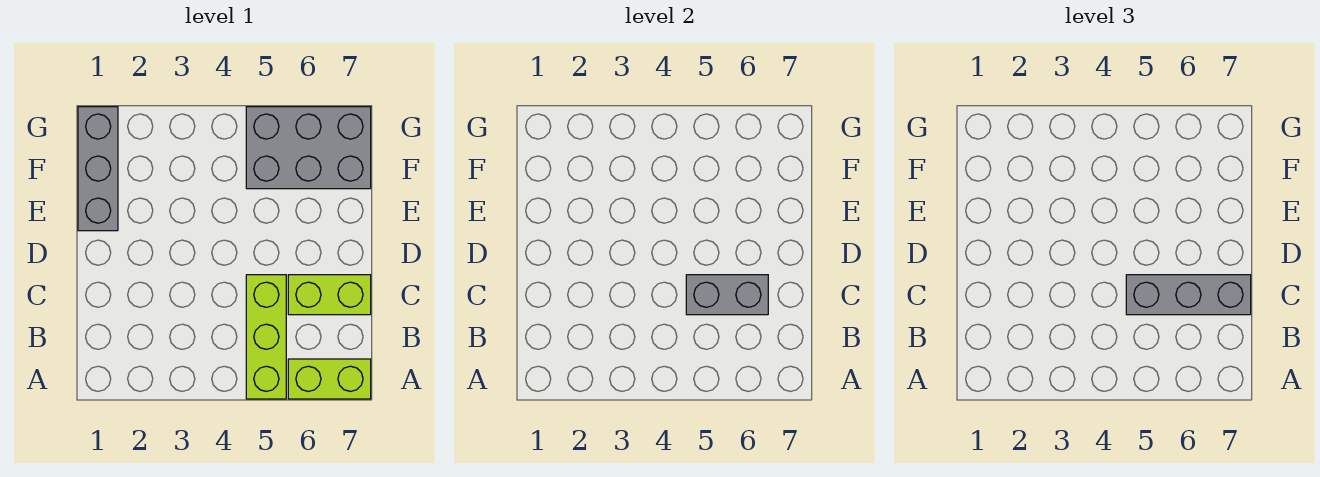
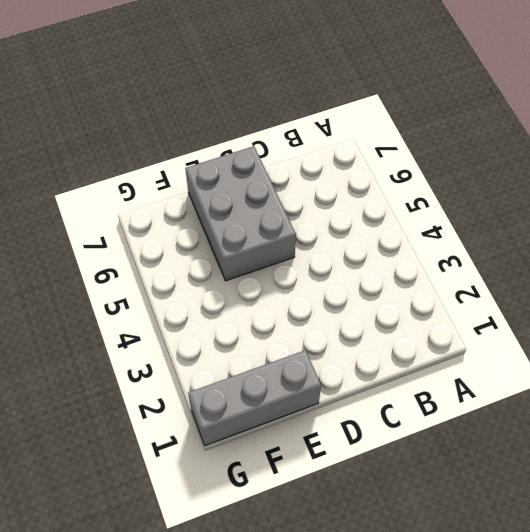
grey 2x3 brick [185,146,296,281] -> grey 2x3 brick moved to [246,107,371,189]
none -> lime 1x3 brick [246,275,286,399]
none -> lime 1x2 brick [288,359,371,399]

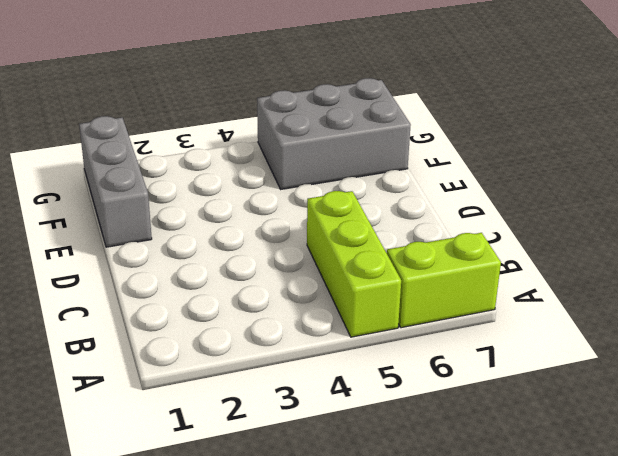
none -> lime 1x2 brick [288,275,371,315]
none -> grey 1x2 brick [686,275,768,315]

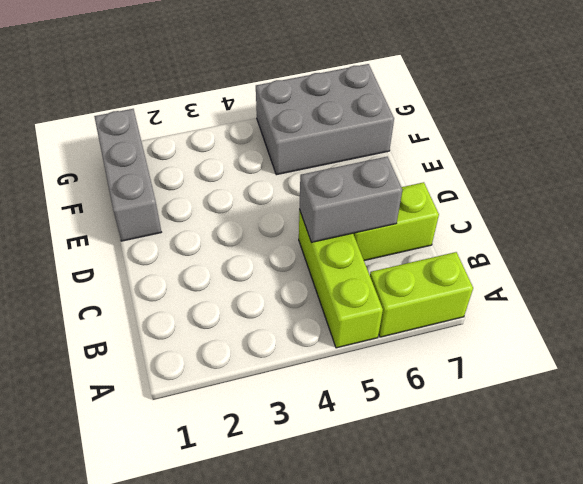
none -> grey 1x3 brick [1126,275,1251,315]

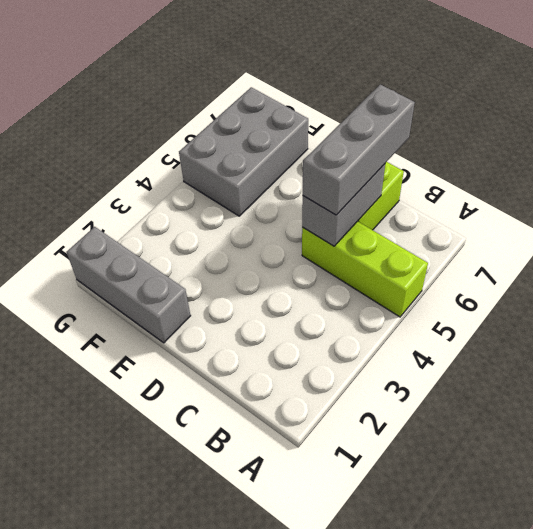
none -> lime 1x2 brick [288,359,371,399]

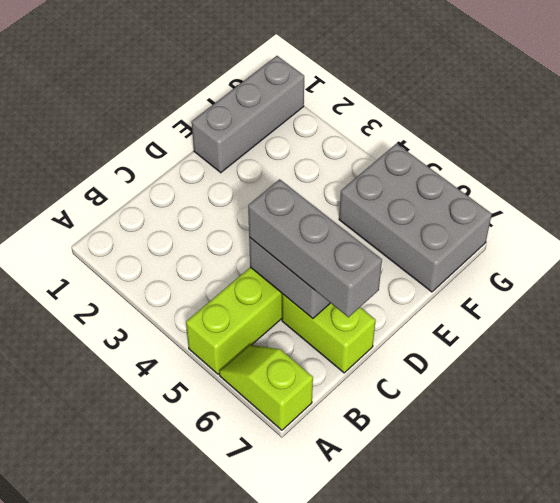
lime 1x2 slope [219,345,313,430] -> lime 1x2 brick [288,359,371,399]

